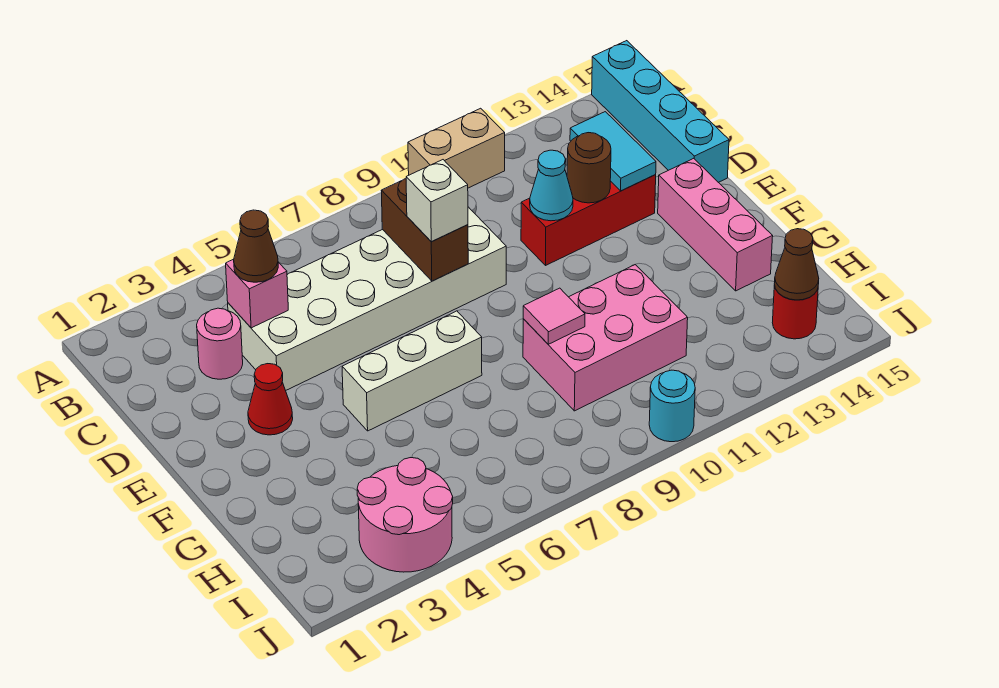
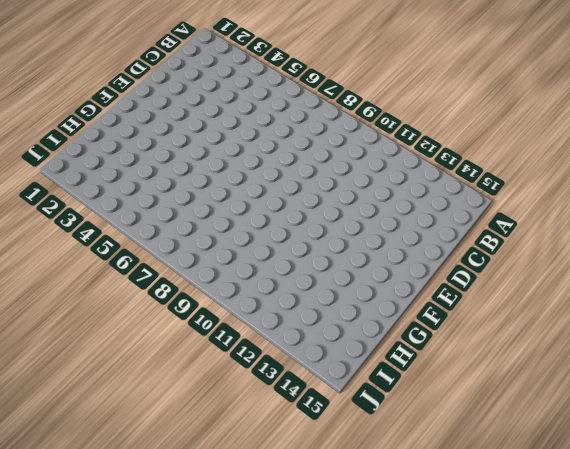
none -> tan 1x2 brick [408,108,505,188]
none -> cyan 1x4 brick [592,41,729,182]
none -> pink 1x1 round brick [197,308,243,379]

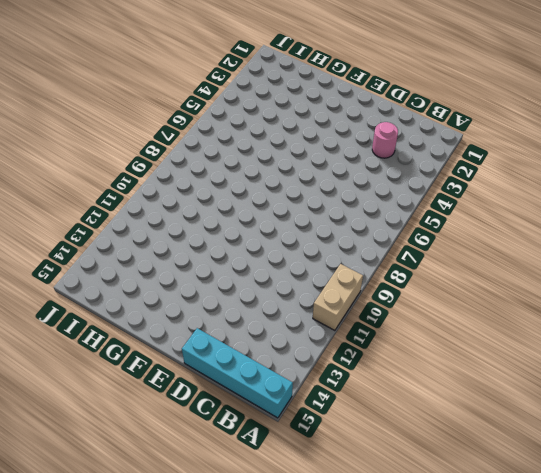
none -> white 2x6 brick [228,207,506,391]
none -> red 1x3 brick [521,175,656,266]
none -> red 1x1 cone [248,364,293,435]

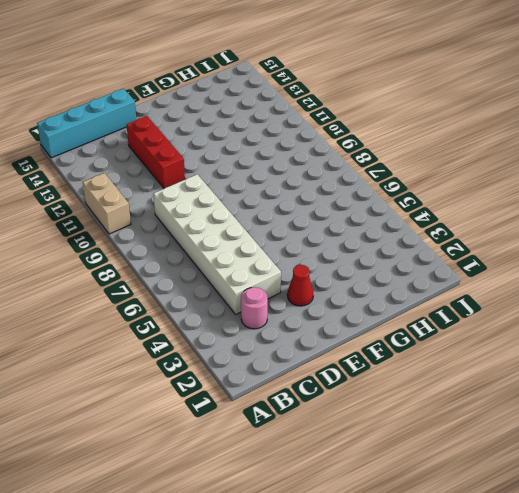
none -> pink 1x3 brick [658,158,773,291]
none -> white 1x3 brick [342,311,482,431]
none -> pink 2x3 brick [523,265,688,411]

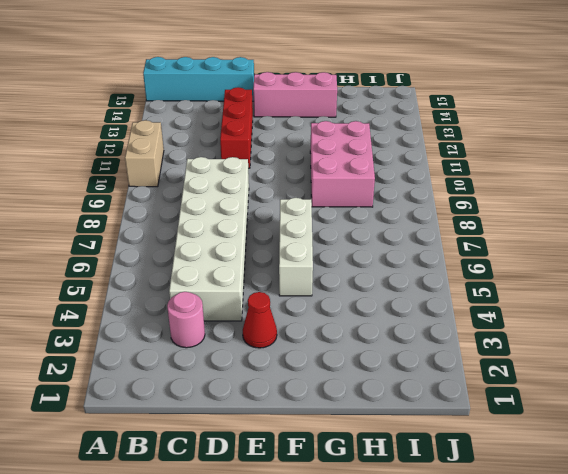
none -> pink 2x2 round brick [357,458,453,572]
none -> red 1x1 round brick [772,285,818,339]
none -> cyan 1x1 round brick [649,370,695,442]

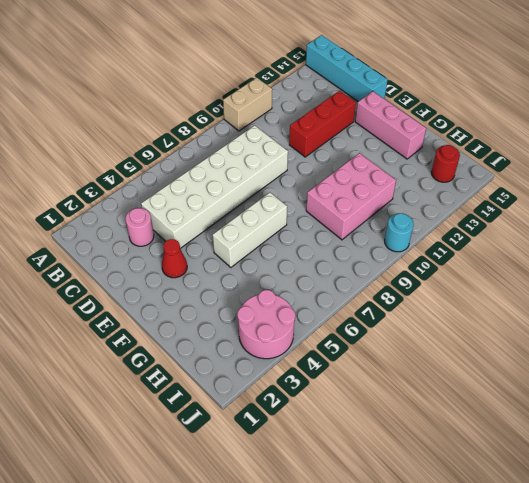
none -> pink 1x1 brick [226,259,288,328]
none -> brown 1x2 brick [381,179,468,281]
none -> cyan 1x2 tile [570,112,656,191]

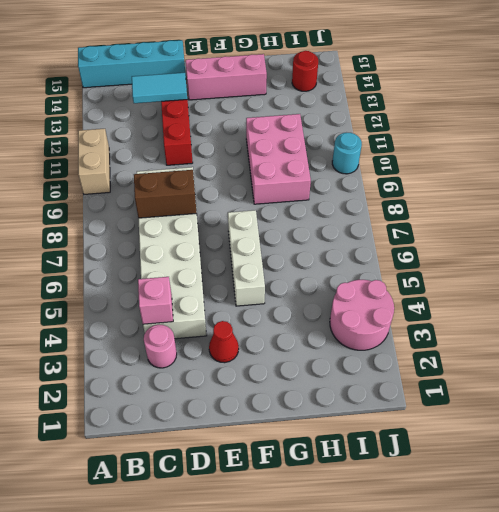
none -> cyan 1x1 cone [530,150,573,221]
none -> brown 1x1 round brick [567,133,611,203]
none -> pink 1x1 tile [523,288,585,344]

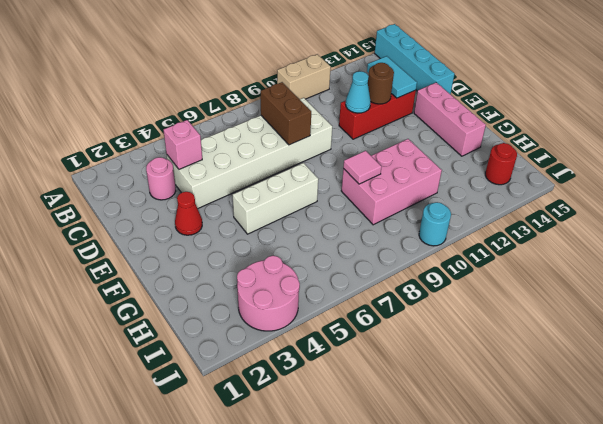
none -> brown 1x1 cone [774,229,819,300]
none -> brown 1x1 cone [234,210,278,282]
none -> white 1x1 brick [406,160,468,242]

